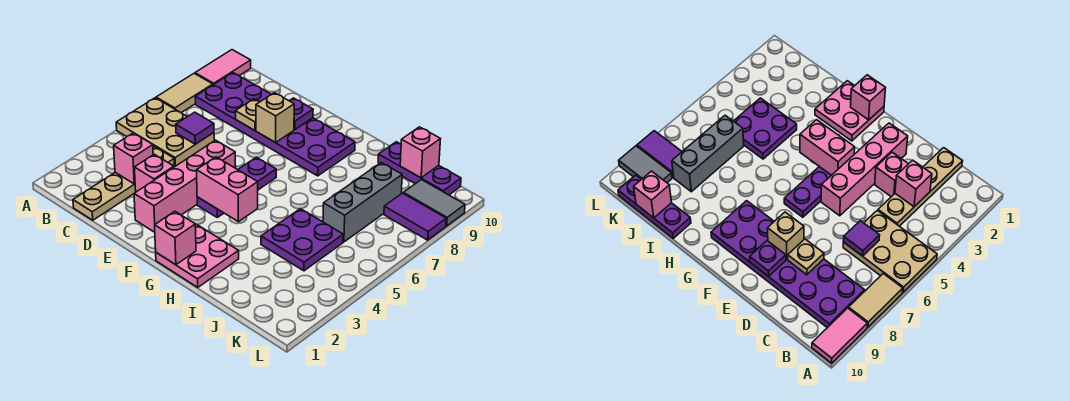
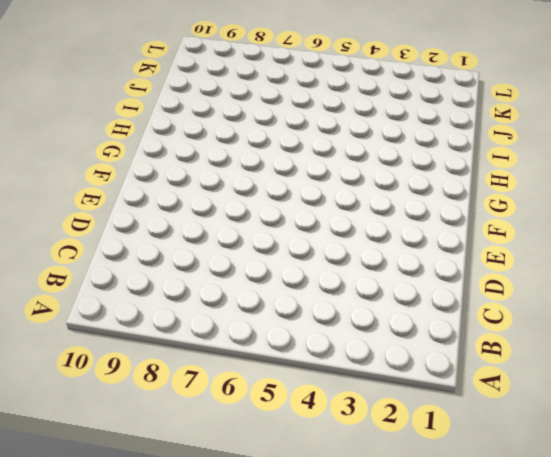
none -> tan 2x3 plate [116,98,214,166]
none -> tan 1x2 tile [156,73,213,113]
none -> pink 1x2 tile [195,50,251,85]

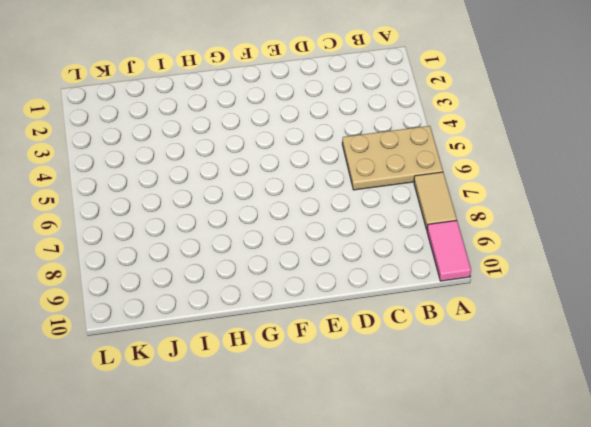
none -> purple 2x6 plate [195,73,355,176]
none -> tan 1x4 plate [73,147,175,220]
none -> pink 1x1 brick [134,154,174,192]

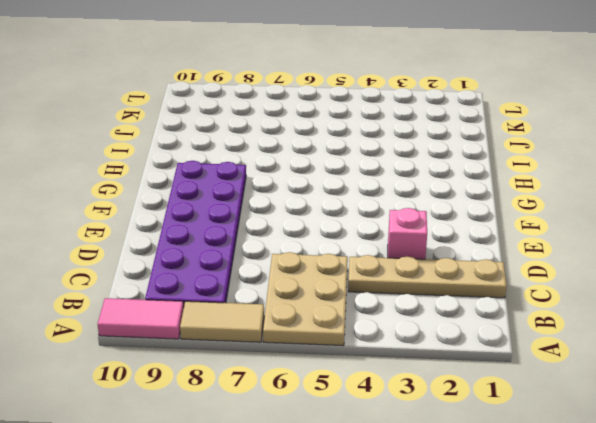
none -> pink 1x4 brick [134,140,236,232]
none -> purple 1x3 plate [197,157,276,217]
none -> pink 2x2 plate [156,224,239,287]

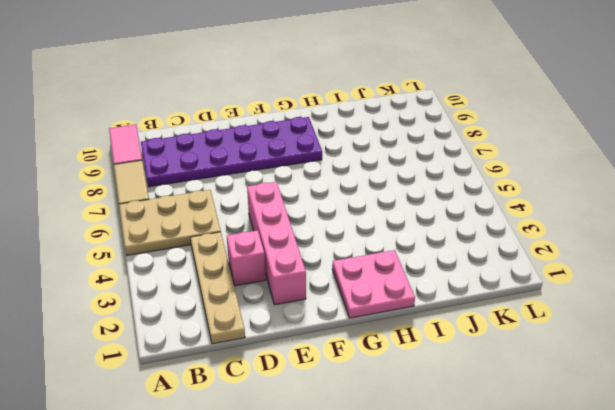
none -> purple 1x3 plate [197,157,276,217]
none -> purple 2x2 plate [261,209,343,271]
none -> purple 1x3 plate [378,142,461,195]

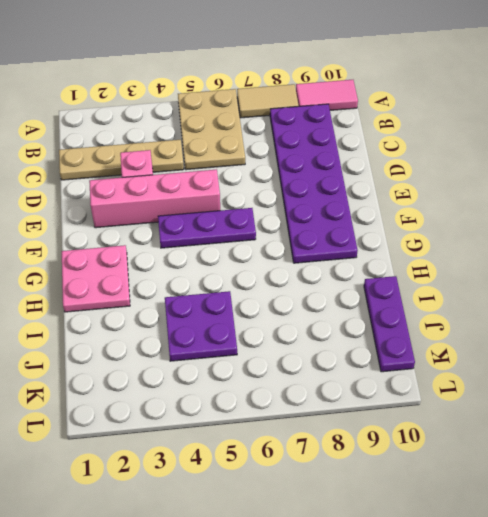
none -> grey 1x3 brick [323,163,402,242]
none -> purple 1x2 tile [384,193,446,240]
none -> grey 1x2 tile [403,180,465,226]

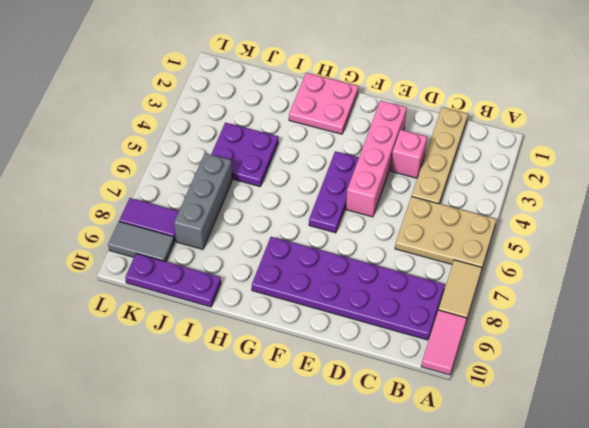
none -> pink 1x1 brick [114,133,153,184]
none -> purple 1x1 tile [176,112,214,144]
none -> tan 1x1 plate [235,99,259,130]

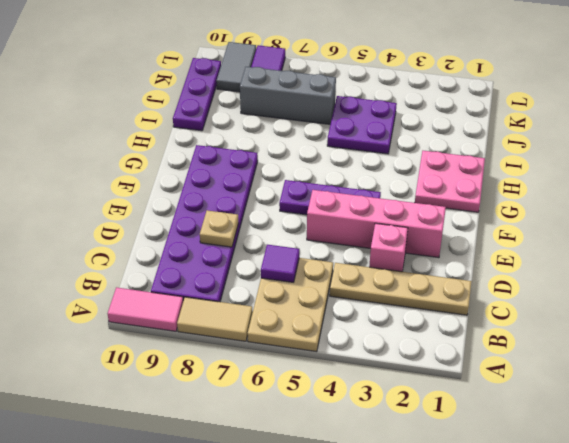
none -> pink 1x1 brick [114,133,153,184]
none -> tan 1x1 brick [256,93,294,143]
none -> purple 1x1 plate [290,98,313,130]

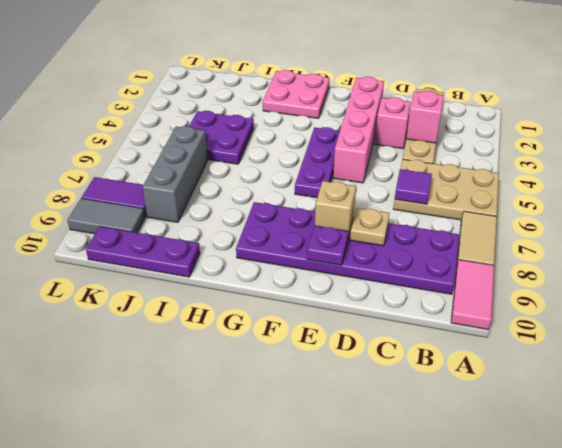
none -> pink 1x2 brick [197,157,258,222]
none -> pink 1x1 brick [155,211,196,265]
none -> pink 1x1 brick [400,127,440,178]

